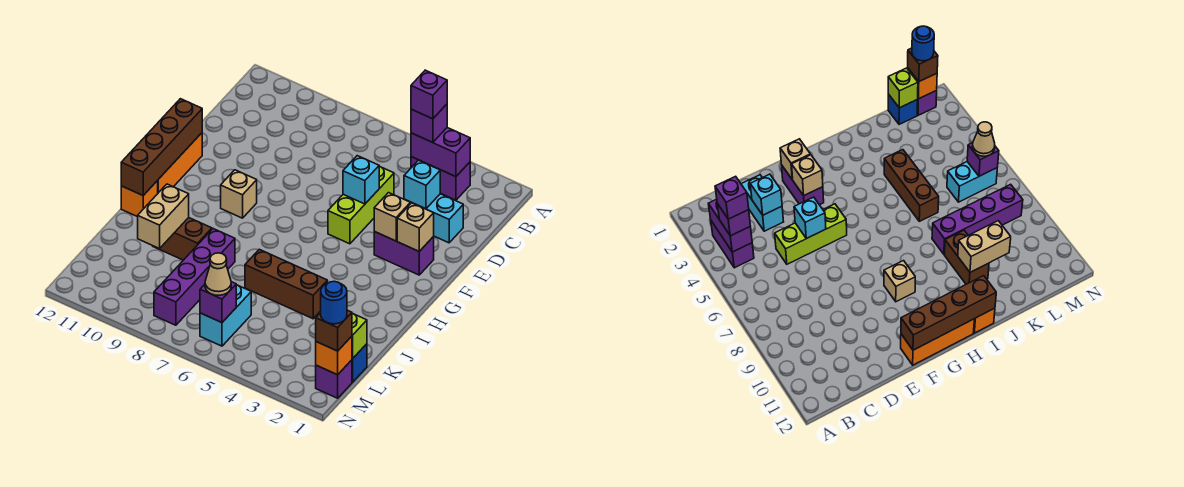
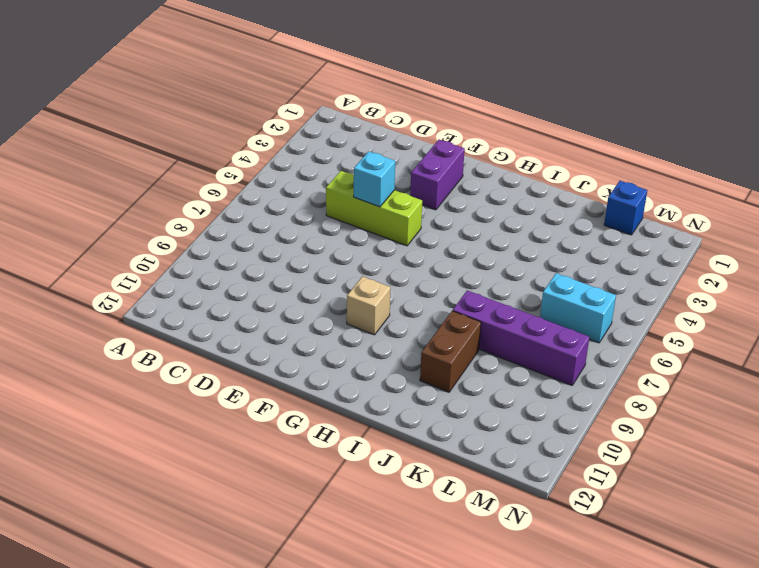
none -> purple 1x2 brick [411,157,470,200]
none -> cyan 1x2 brick [410,194,463,243]
none -> orange 1x3 brick [157,133,202,193]

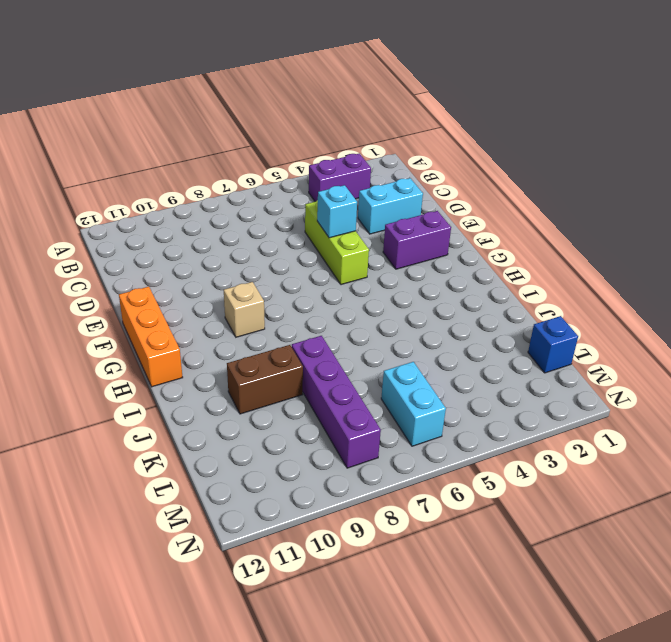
none -> orange 1x1 brick [121,181,158,217]
none -> brown 1x3 brick [245,249,327,319]
none -> purple 1x1 brick [316,360,352,398]

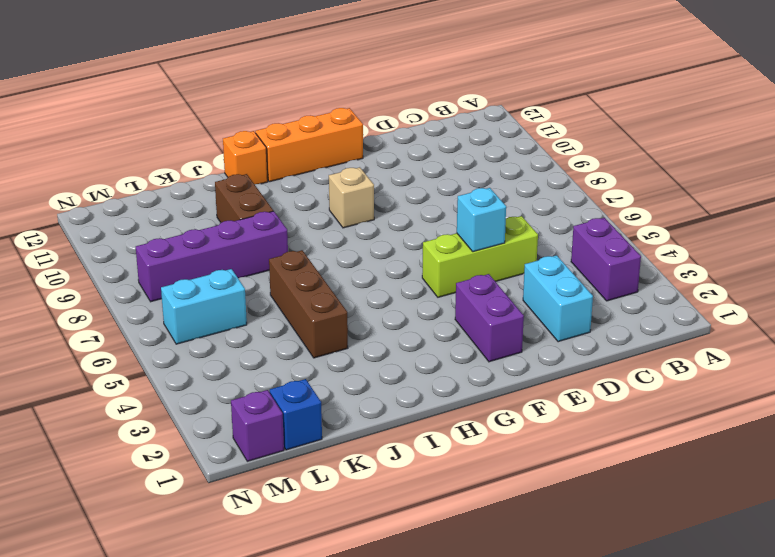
none -> purple 1x2 brick [411,128,470,177]
none -> cyan 1x1 brick [404,160,440,209]
none -> tan 1x1 brick [397,203,434,251]

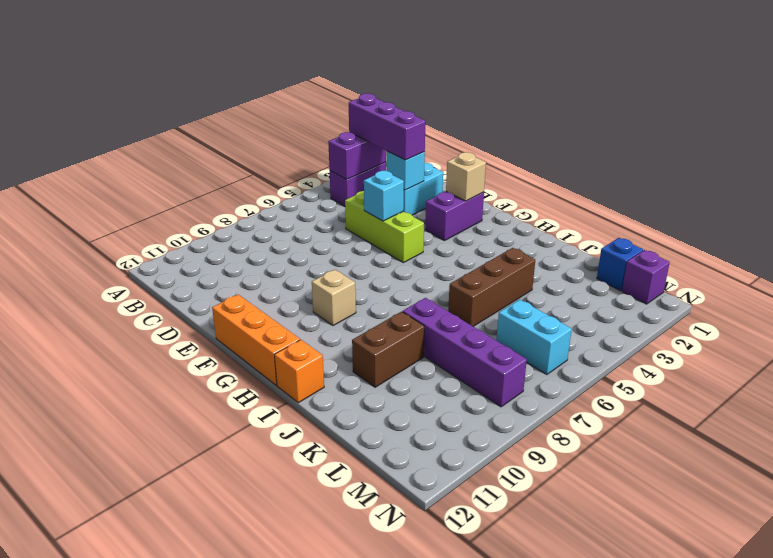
purple 1x3 brick [349,94,426,160] -> none
none -> tan 1x1 brick [374,193,410,241]
none -> brown 1x4 brick [121,99,202,195]
none -> tan 1x2 brick [138,184,189,249]

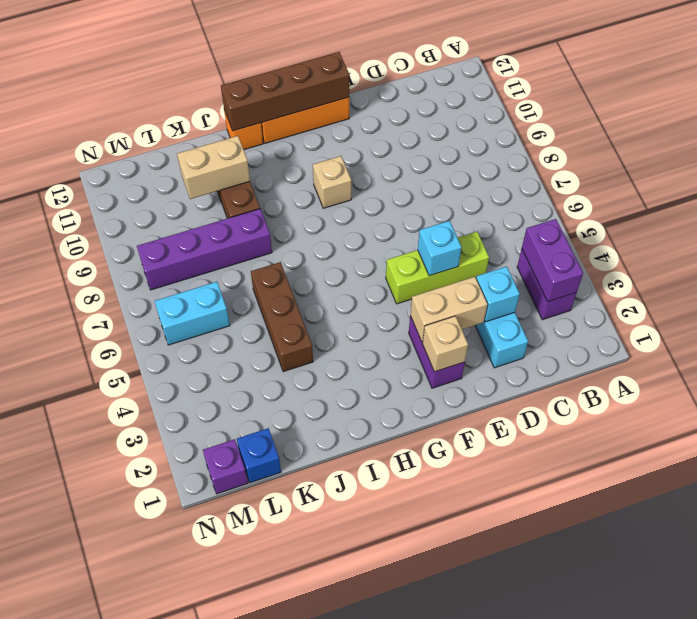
tan 1x2 brick [410,277,487,342] -> tan 1x1 brick [374,193,410,241]
none -> lime 1x1 brick [352,313,367,359]
none -> orange 1x1 brick [316,336,352,375]
none -> purple 1x1 brick [200,282,236,323]

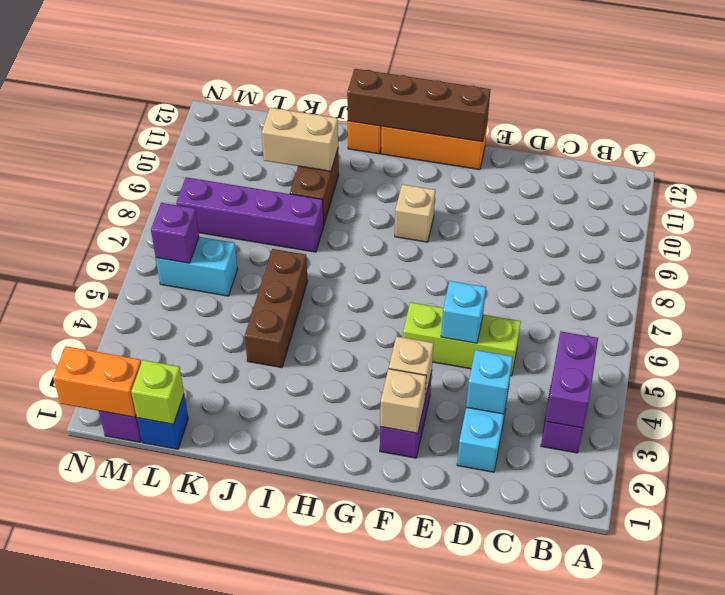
orange 1x2 brick [53,346,141,417] -> orange 1x1 brick [316,336,352,375]
none -> purple 1x1 brick [411,104,447,143]
none -> brown 1x1 brick [316,310,352,351]
none -> tan 1x1 cone [205,253,231,295]

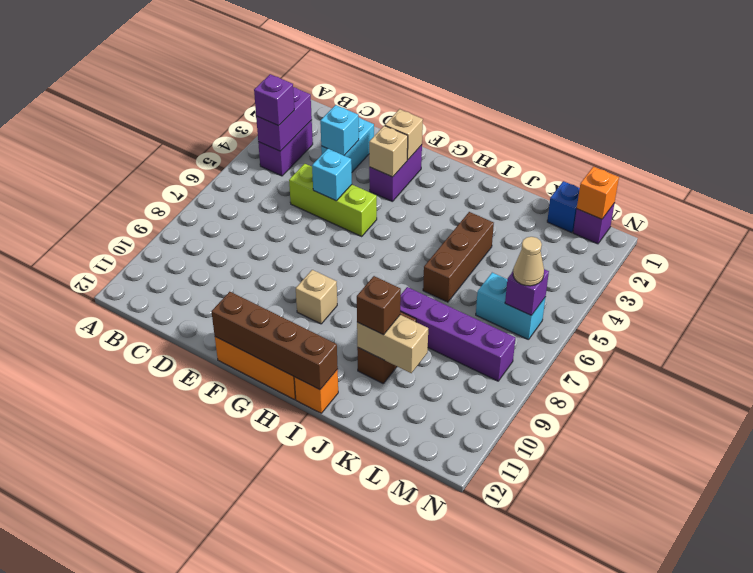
brown 1x1 brick [357,276,401,335] -> brown 1x1 brick moved to [316,310,352,351]
none -> lime 1x1 brick [352,313,367,359]
none -> purple 1x1 brick [411,70,447,119]
none -> blue 1x1 round brick [321,281,347,324]

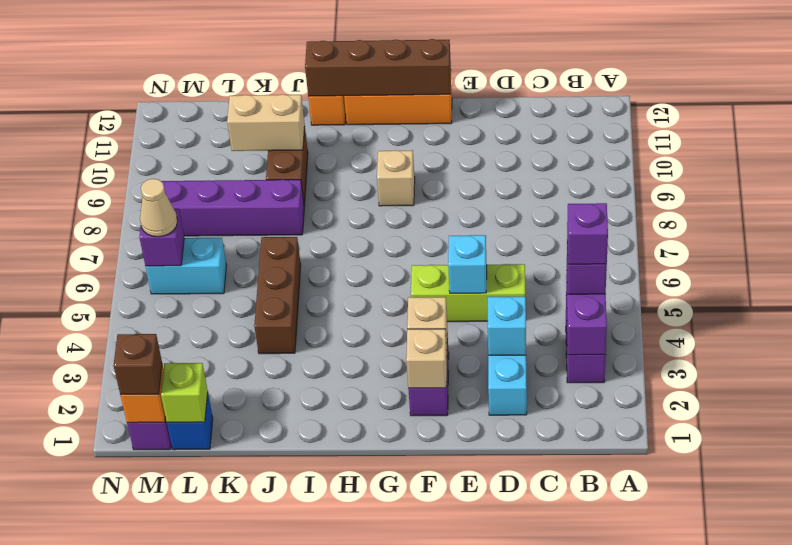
none -> blue 1x1 round brick [321,281,347,324]

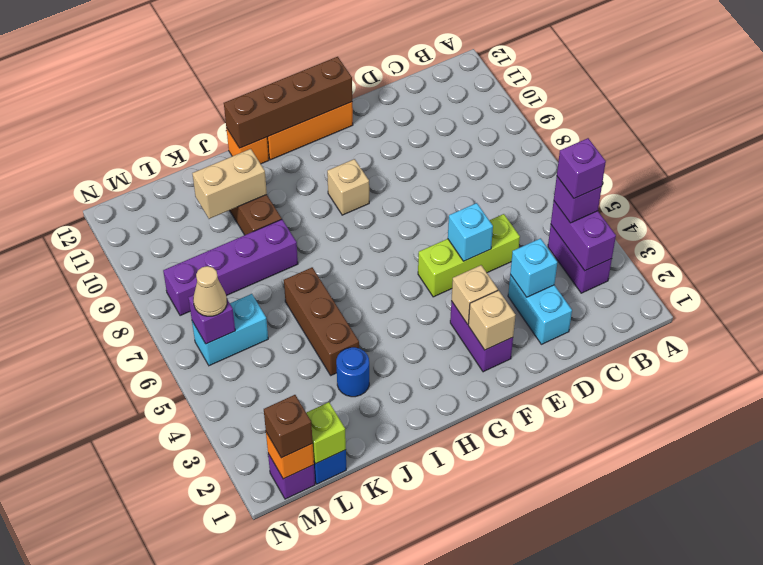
blue 1x1 round brick [336,347,369,397] -> blue 1x1 round brick moved to [321,281,347,324]

